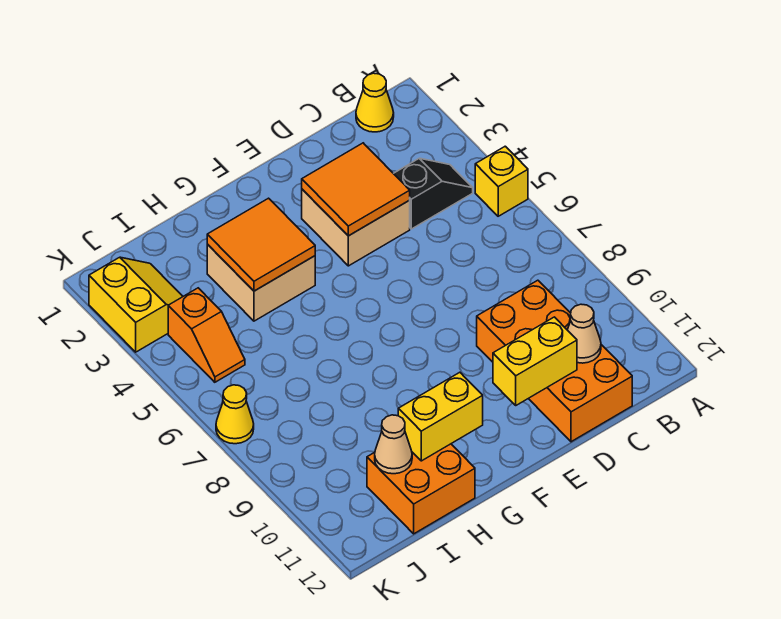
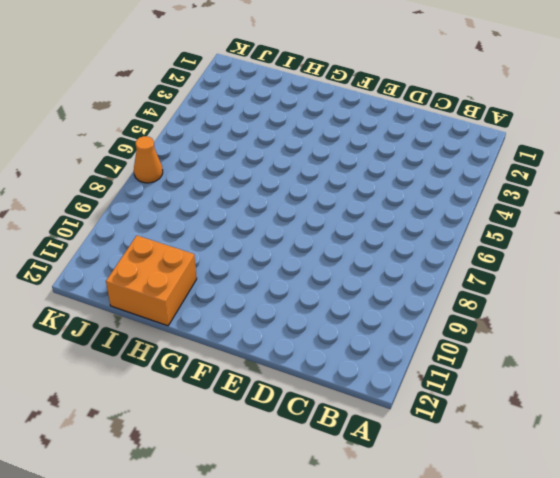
orange 1x1 cone [134,136,163,183] -> yellow 1x1 cone [216,385,254,444]
none -> yellow 1x1 brick [475,146,528,216]
none -> yellow 1x1 cone [356,73,394,132]
none -> black 1x2 slope [393,158,473,229]

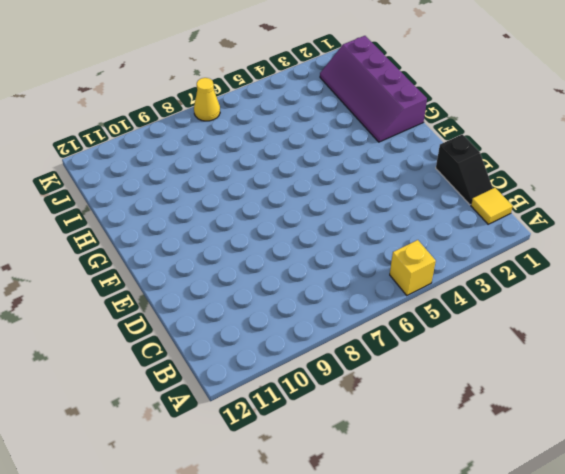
yellow 1x1 tile [471,188,513,224] -> yellow 1x1 cone [356,73,394,132]
black 1x2 slope [436,134,493,205] -> black 1x2 slope moved to [393,158,473,229]
purple 2x4 slope [320,36,427,142] -> yellow 2x2 slope [89,257,183,352]
none -> orange 2x4 brick [477,280,632,442]
none -> tan 2x2 brick [302,189,410,266]
none -> tan 2x2 brick [207,244,315,321]

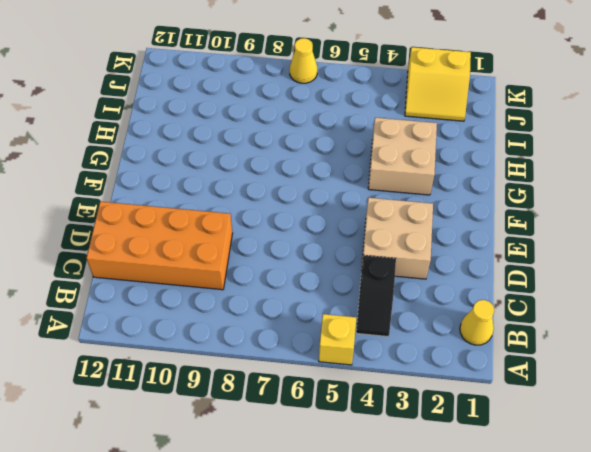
none -> orange 2x2 brick [367,444,475,534]
none -> orange 1x2 slope [168,288,245,382]
none -> tan 1x1 cone [568,304,601,363]

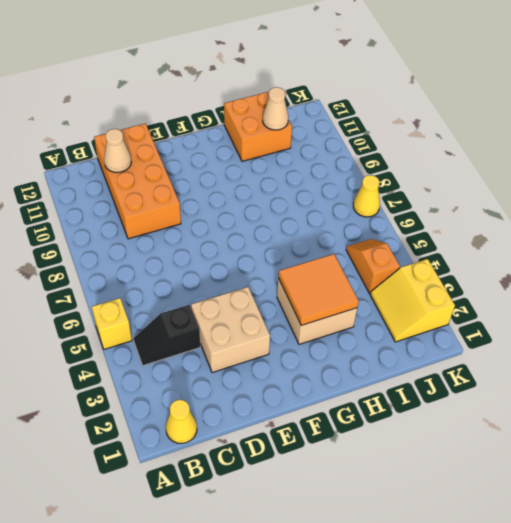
none -> orange 2x2 tile [302,143,410,236]
none -> yellow 1x2 brick [493,317,577,405]
none -> yellow 1x2 brick [398,372,483,461]

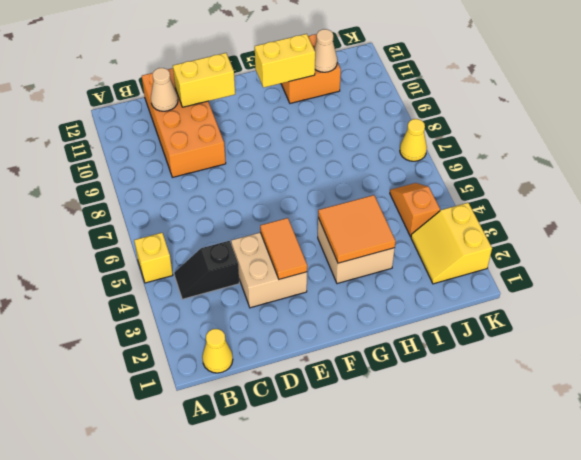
orange 1x2 tile [260,218,307,279] -> orange 2x2 tile [302,143,410,236]

